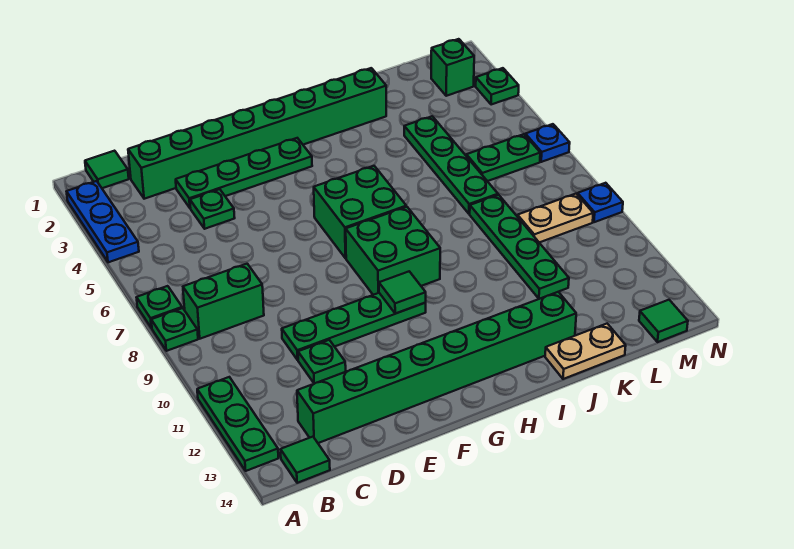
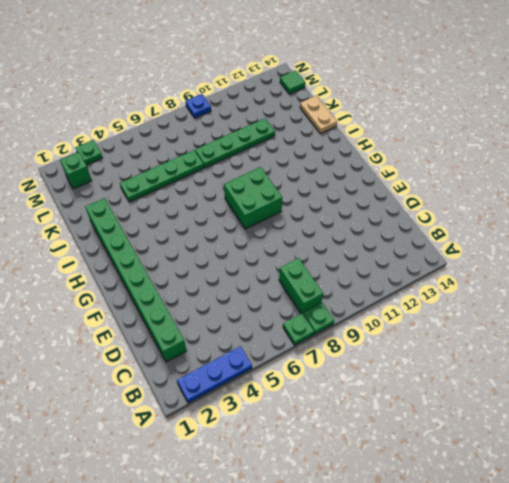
none -> green 1x3 plate [197,377,278,471]
none -> green 1x1 tile [85,151,129,188]
none -> green 1x1 tile [280,437,330,483]

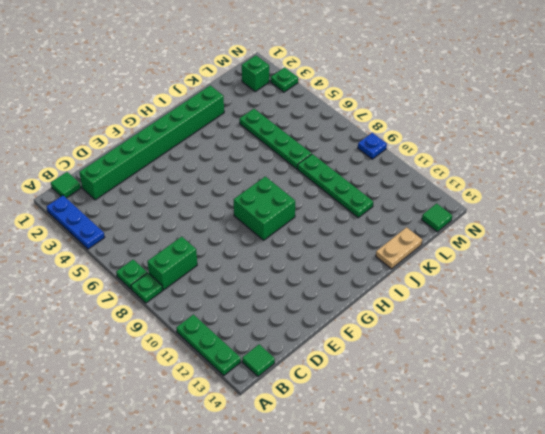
none -> green 1x8 brick [297,292,576,443]
none -> green 1x4 plate [176,138,312,208]
none -> green 1x1 plate [190,189,235,229]

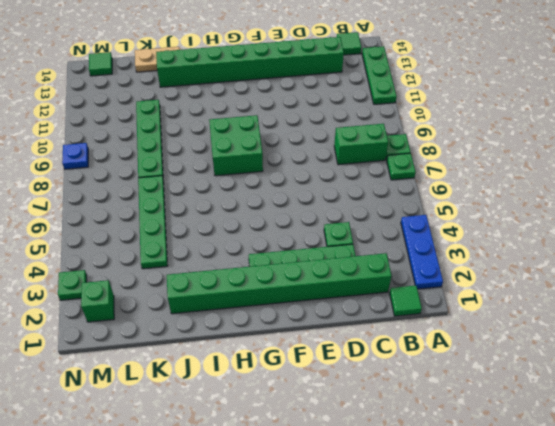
none -> green 1x4 plate [282,293,426,360]
none -> green 1x1 plate [298,340,346,384]
none -> green 2x2 brick [314,166,406,258]

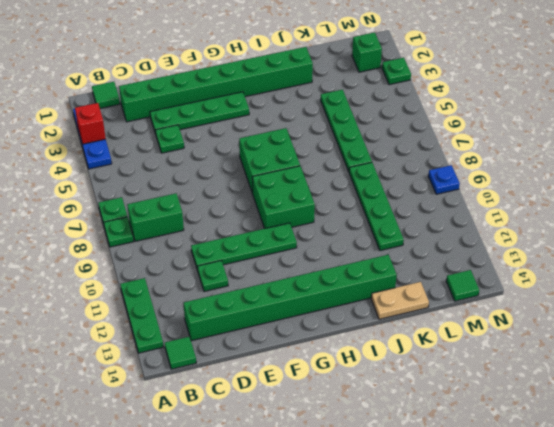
red 1x1 brick [75,103,106,144] -> none
none -> green 1x2 plate [466,134,540,181]
none -> tan 1x2 plate [517,194,593,243]
none -> blue 1x1 plate [525,124,570,162]

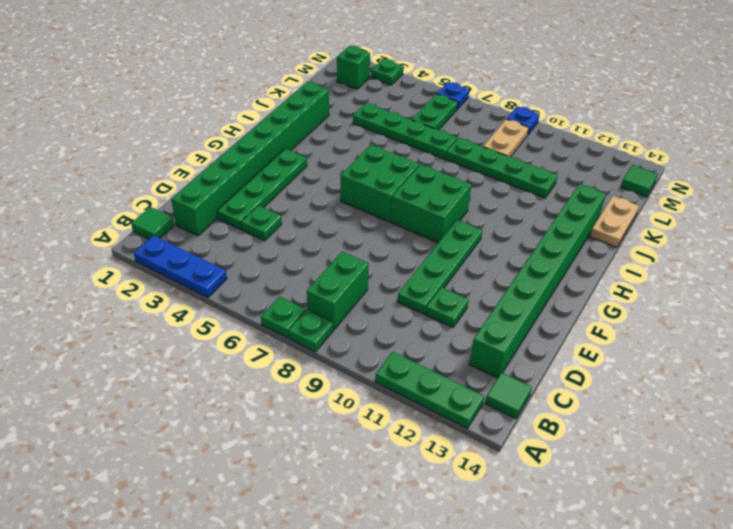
none -> green 1x1 tile [379,271,426,314]

